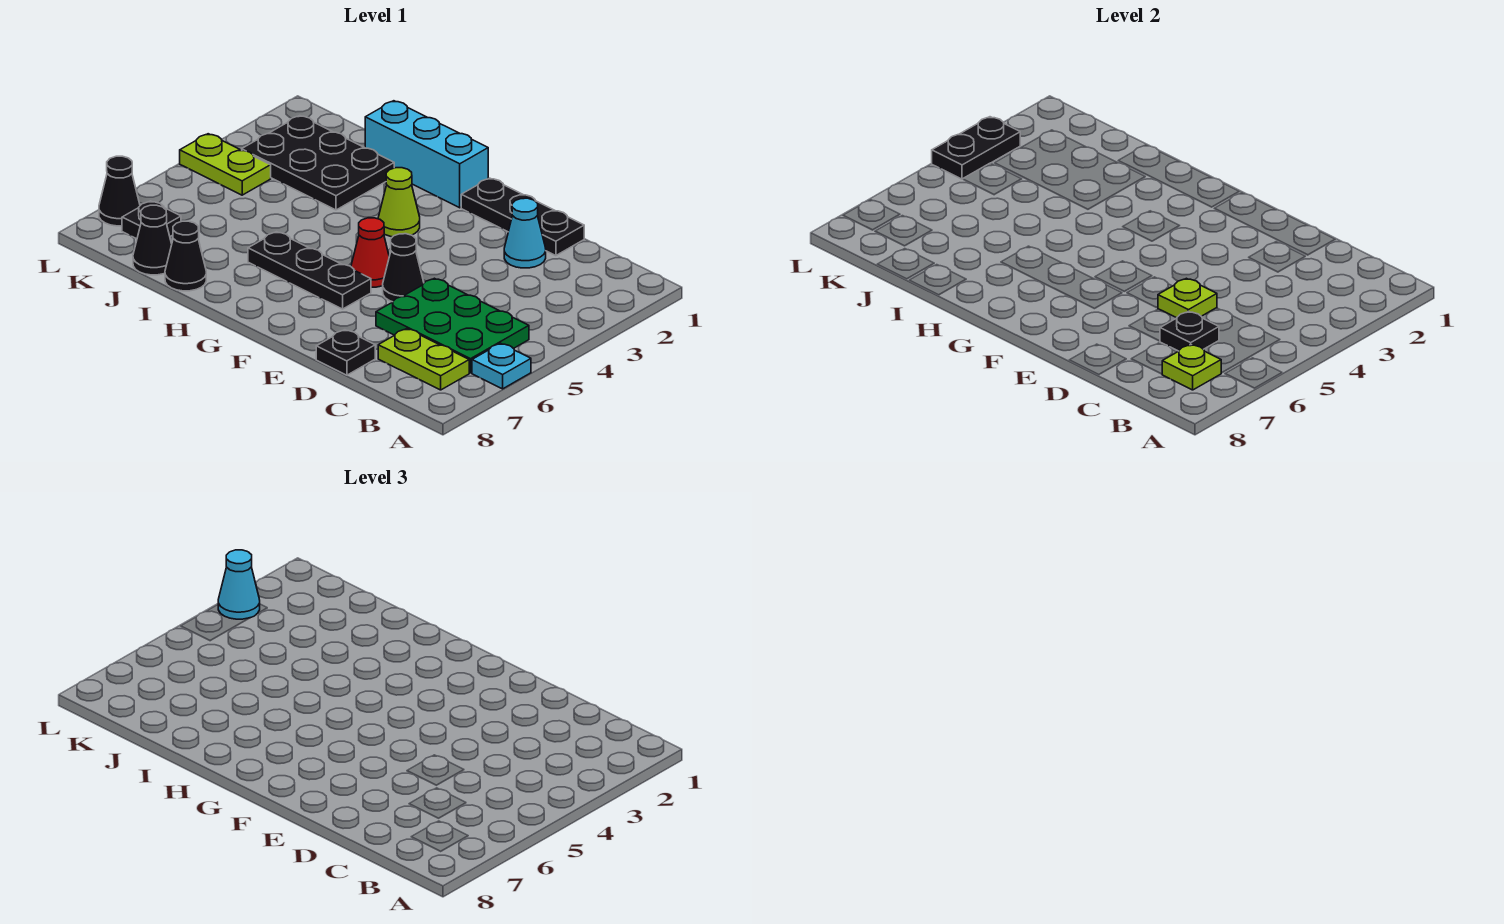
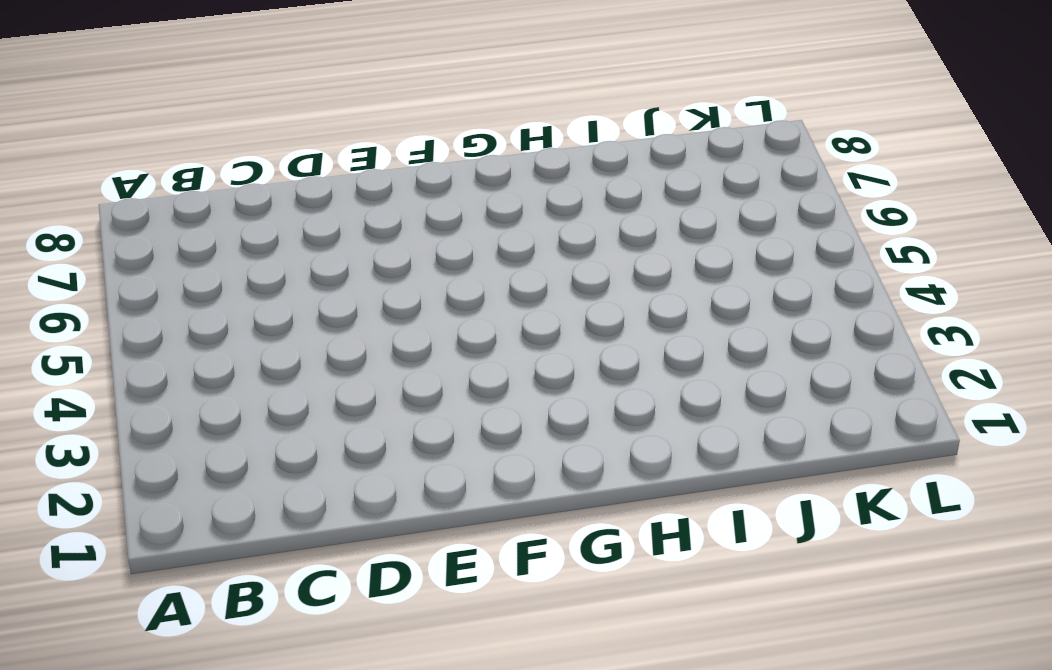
none -> cyan 1x1 plate [472,343,531,389]
none -> green 2x3 plate [376,278,529,373]
none -> lime 1x2 plate [378,329,469,390]

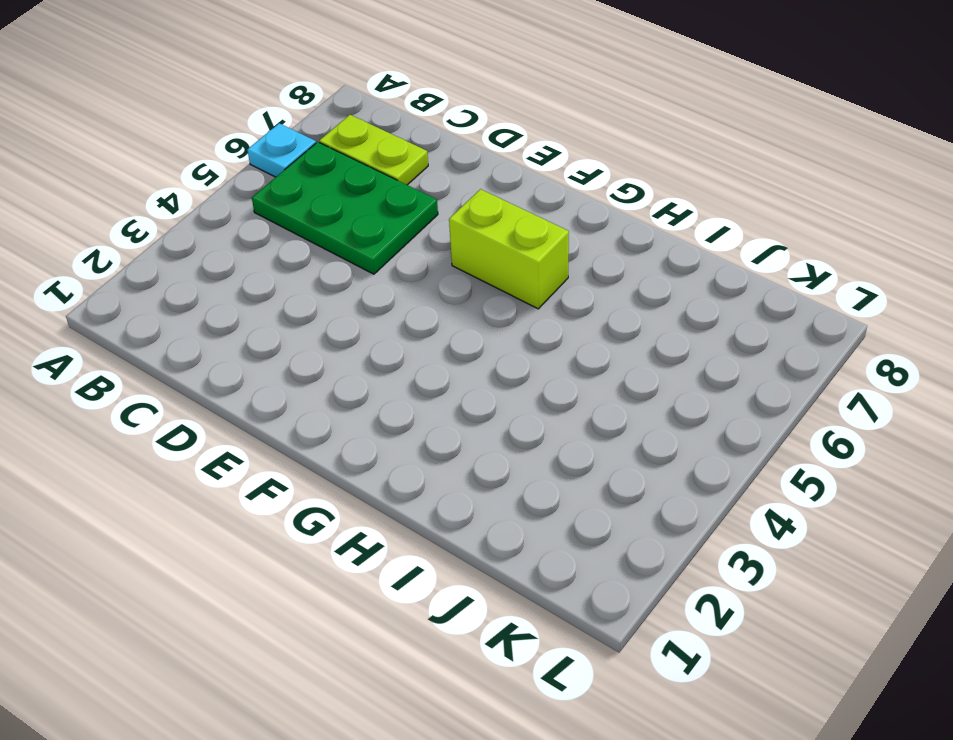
lime 1x2 brick [449,189,569,309] -> black 1x3 plate [248,232,371,309]
none -> black 1x3 plate [461,178,584,256]
none -> cyan 1x1 cone [504,198,546,268]
none -> black 1x1 plate [316,330,375,375]

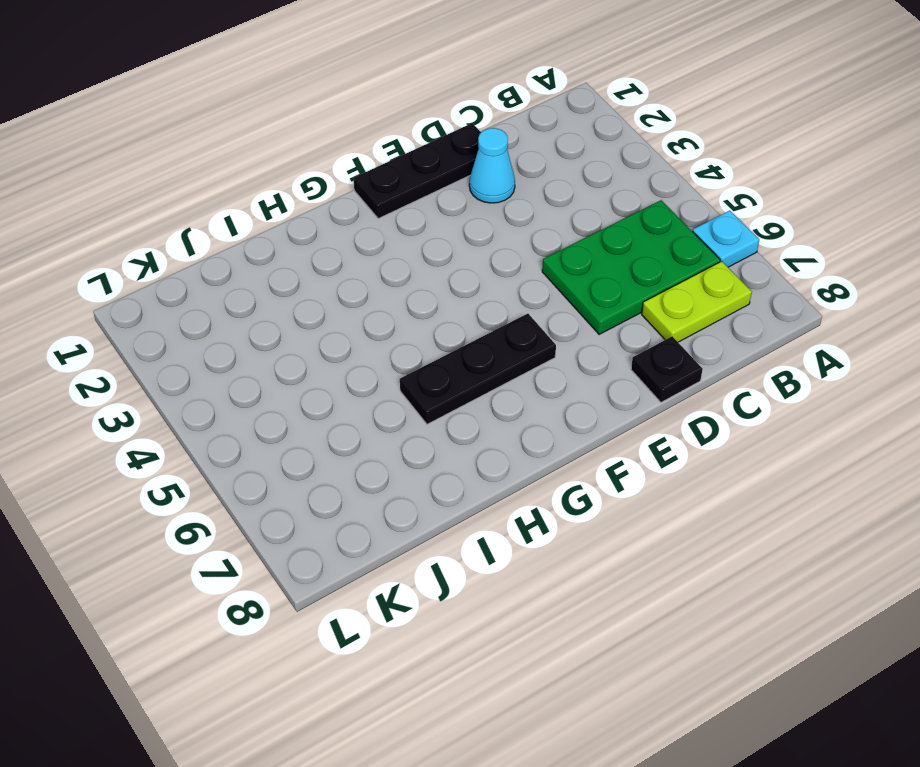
none -> black 1x1 cone [383,234,424,302]
none -> red 1x1 cone [351,218,389,287]
none -> cyan 1x3 brick [365,101,488,208]

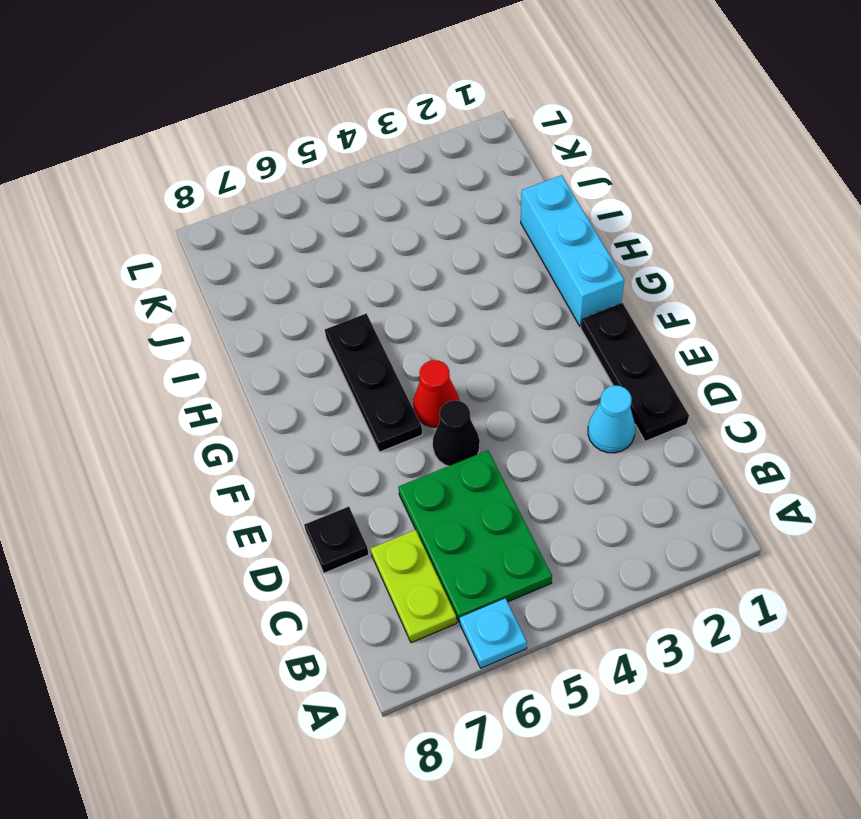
none -> lime 1x1 cone [378,168,420,237]
none -> black 2x3 plate [242,116,394,210]
none -> black 1x1 cone [165,221,206,291]

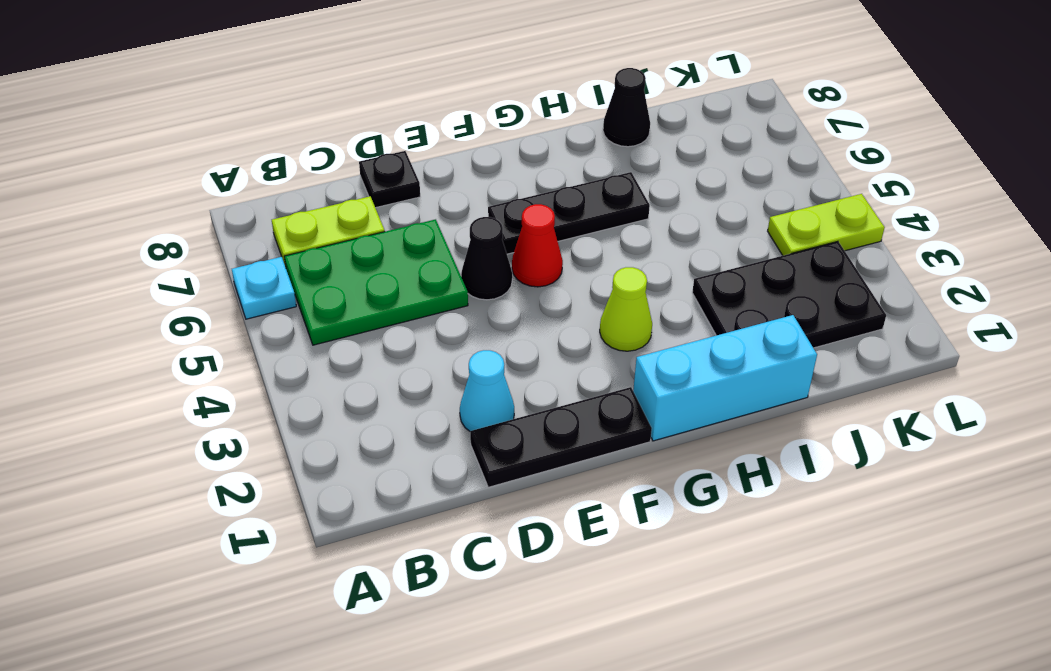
none -> black 1x1 cone [133,205,172,275]
none -> black 1x1 plate [122,201,181,239]
none -> black 1x1 cone [99,156,140,226]

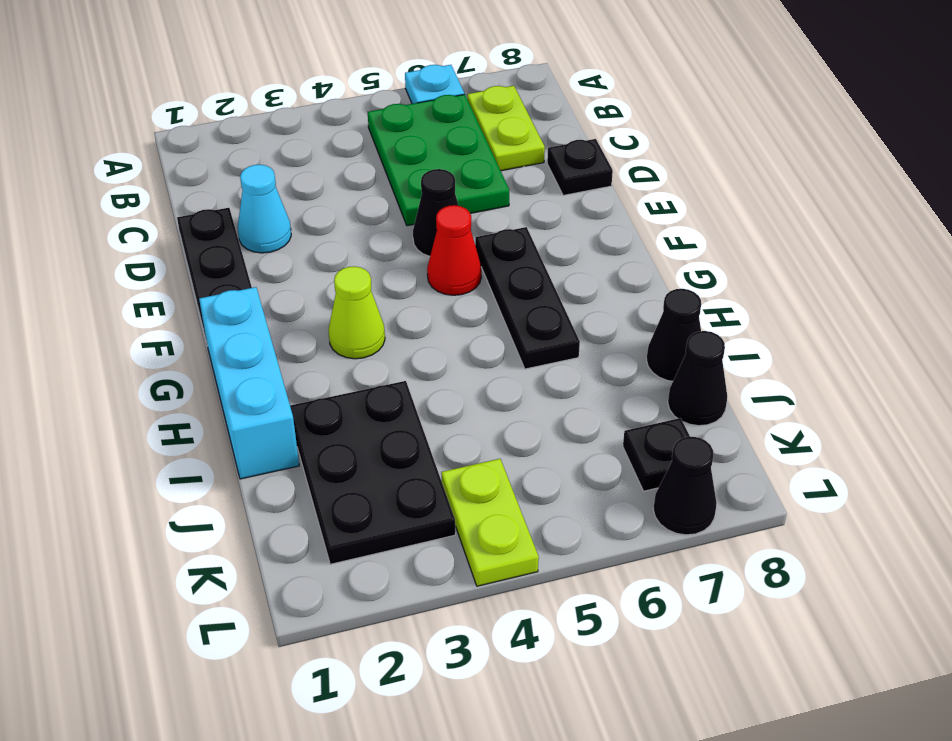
none -> lime 1x1 plate [1162,344,1221,390]
none -> black 1x1 plate [1160,311,1219,351]
none -> lime 1x1 plate [1158,278,1217,318]

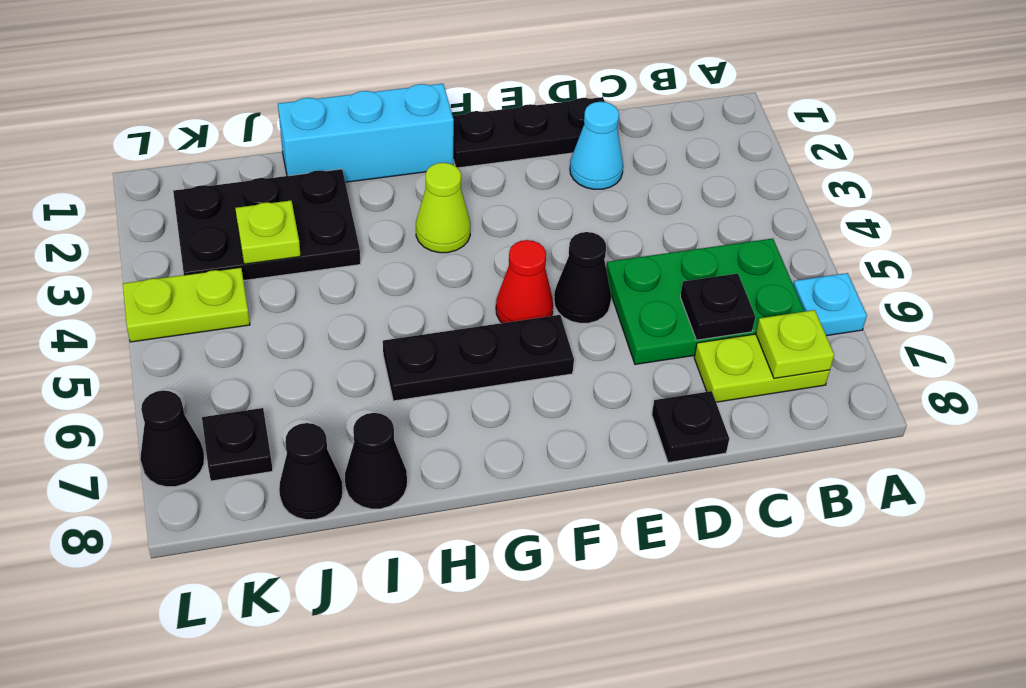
lime 1x1 plate [235,201,301,264] -> lime 1x1 plate moved to [1158,278,1217,318]
none -> black 1x2 plate [932,117,1020,179]
none -> cyan 1x1 cone [218,550,260,619]

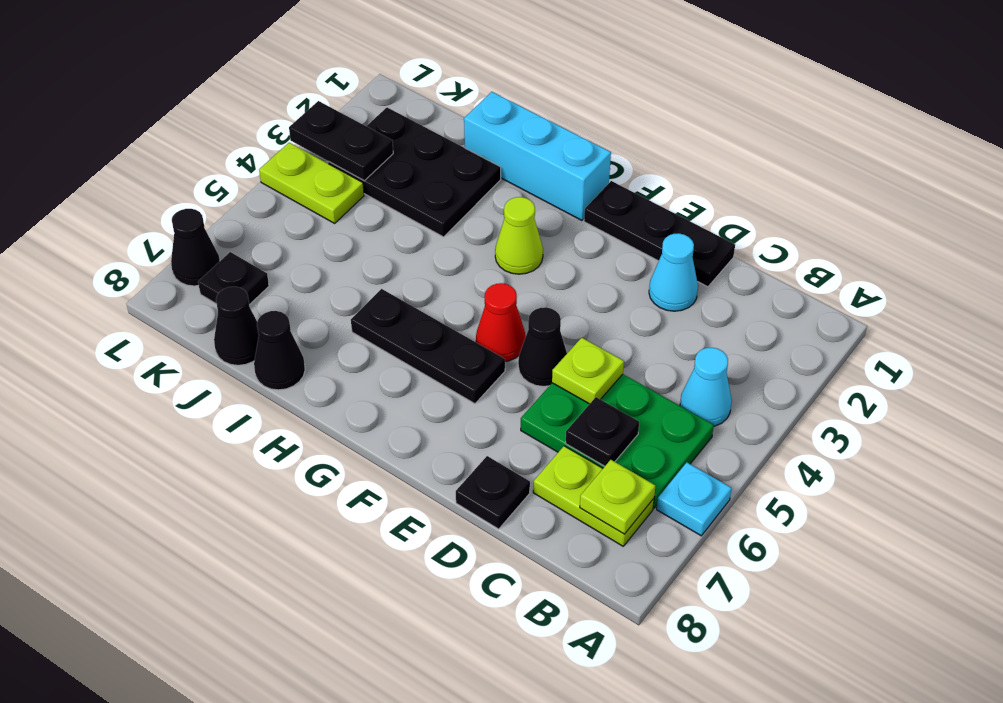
cyan 1x1 cone [680,348,732,426] -> cyan 1x1 cone moved to [218,550,260,619]
black 1x2 plate [289,101,393,181] -> black 1x2 plate turned to [932,117,1020,179]

